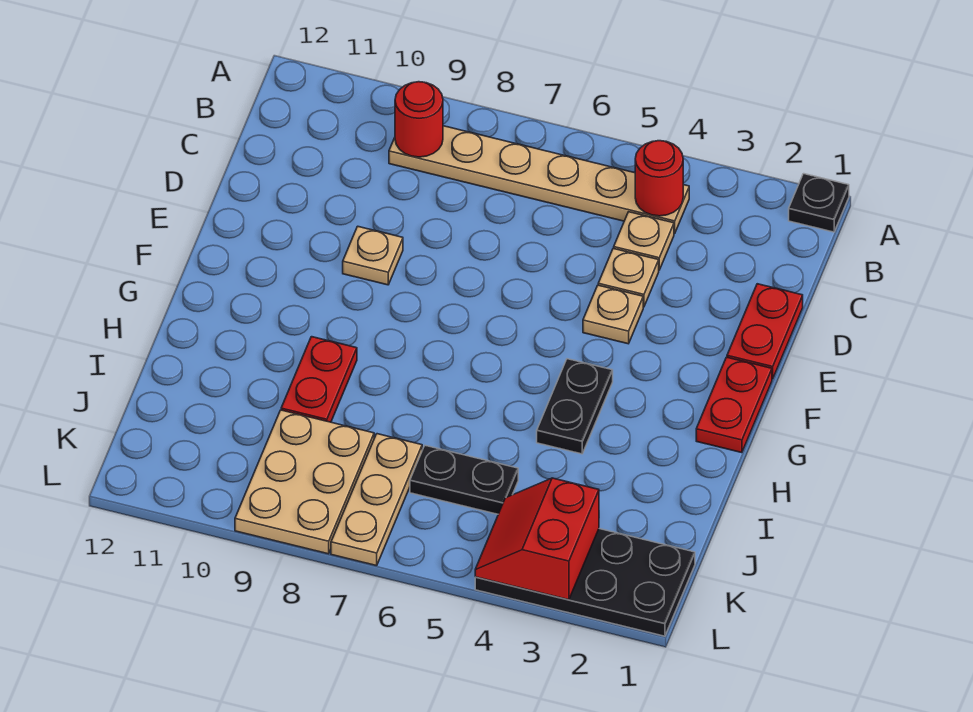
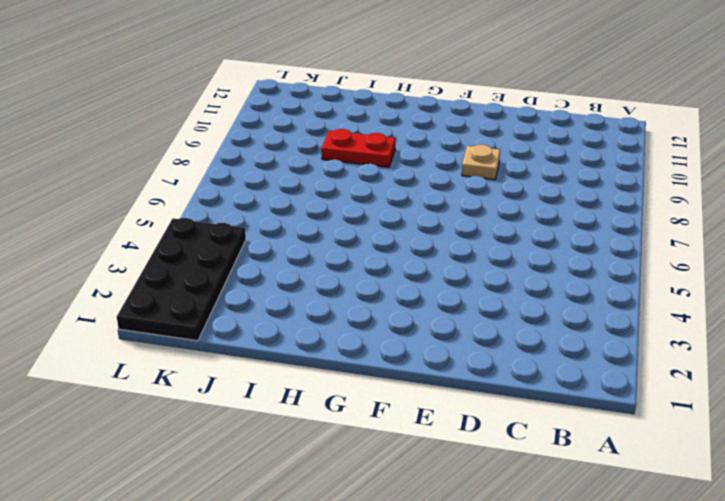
none -> black 1x1 plate [789,174,849,232]
none -> tan 1x6 plate [389,126,689,234]
none -> tan 1x1 plate [614,212,674,270]

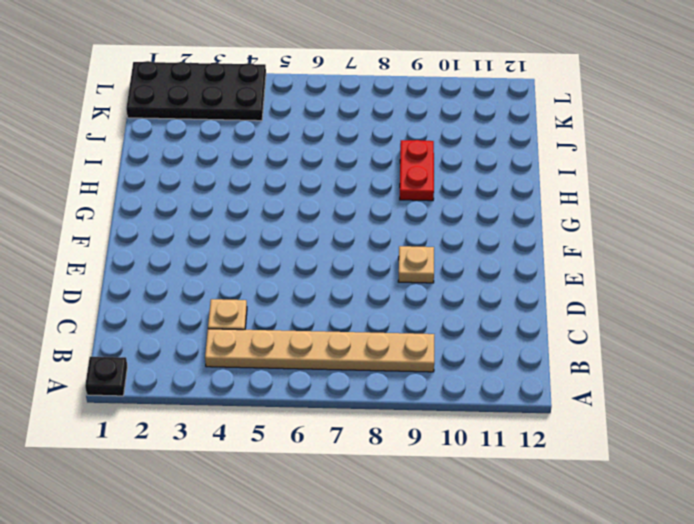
none -> red 1x2 plate [727,284,803,379]
none -> tan 1x1 plate [598,248,659,307]
none -> tan 1x1 plate [583,285,643,344]

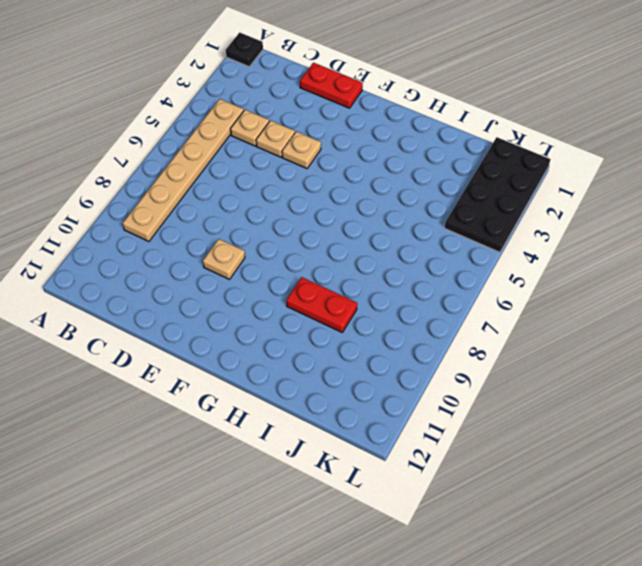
none -> red 1x2 plate [696,357,772,453]
none -> black 1x2 plate [537,359,613,454]
none -> black 1x2 plate [410,446,518,514]

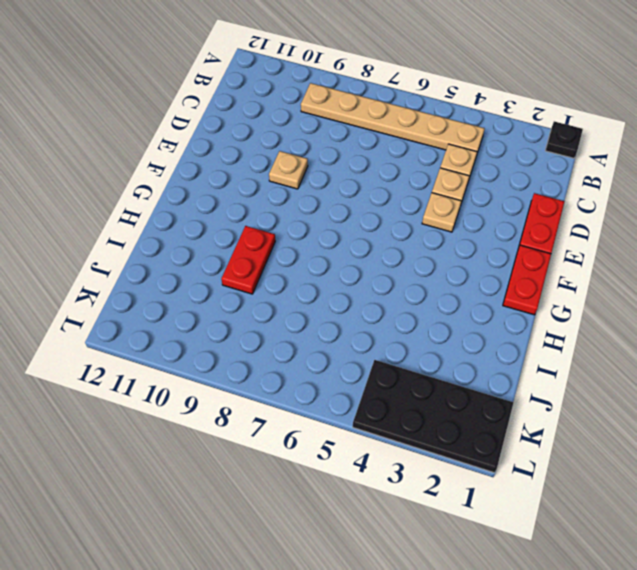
none -> black 1x2 plate [537,359,613,454]
none -> black 1x2 plate [410,446,518,514]
none -> tan 1x3 plate [331,434,422,566]

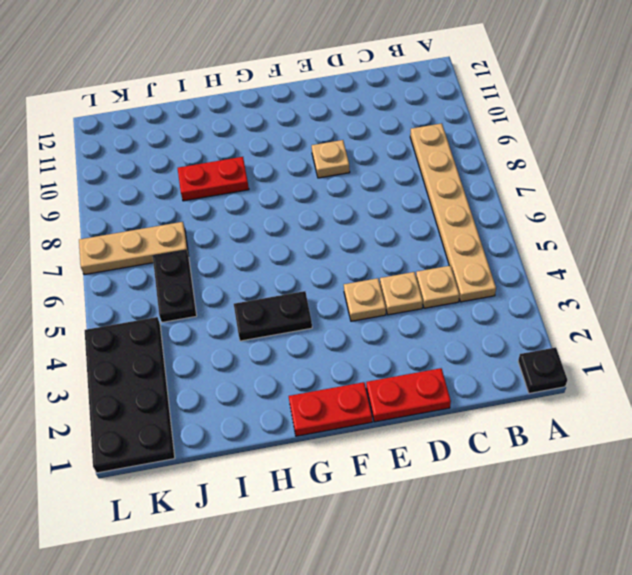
none -> tan 2x3 plate [235,410,374,554]
none -> red 1x1 round brick [635,141,683,216]
none -> red 1x1 round brick [395,82,443,157]

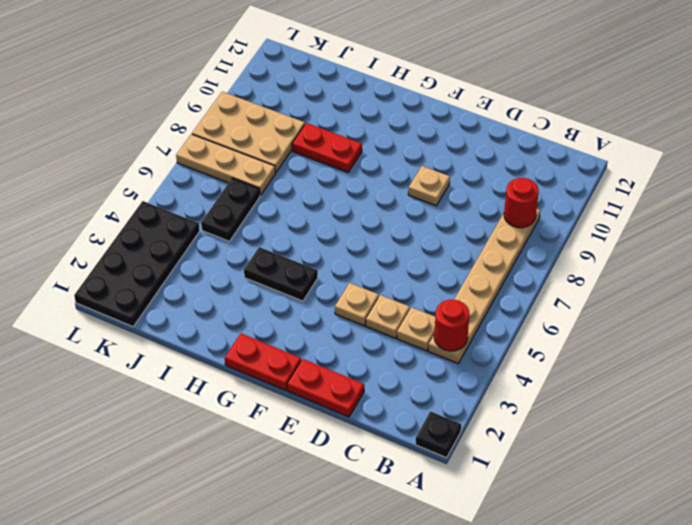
none -> red 2x2 slope [475,478,599,600]

